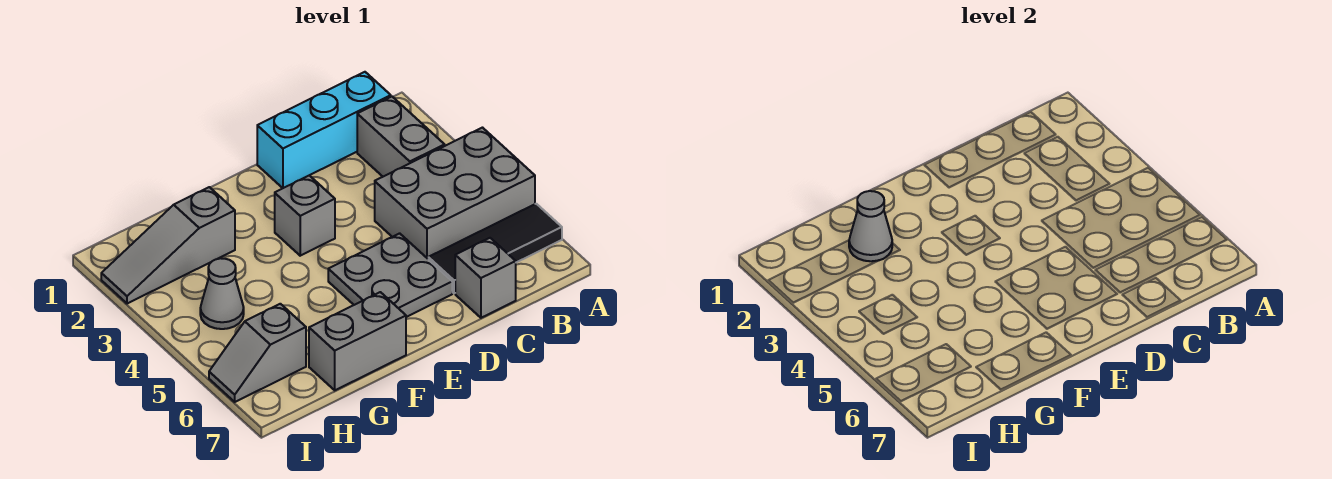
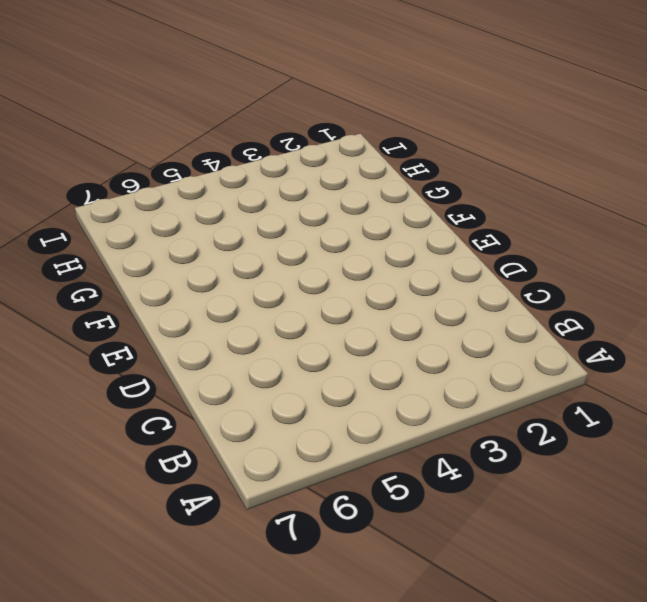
none -> grey 2x3 brick [375,128,535,259]
none -> black 1x3 tile [428,204,562,293]
none -> cyan 1x3 brick [257,72,391,188]

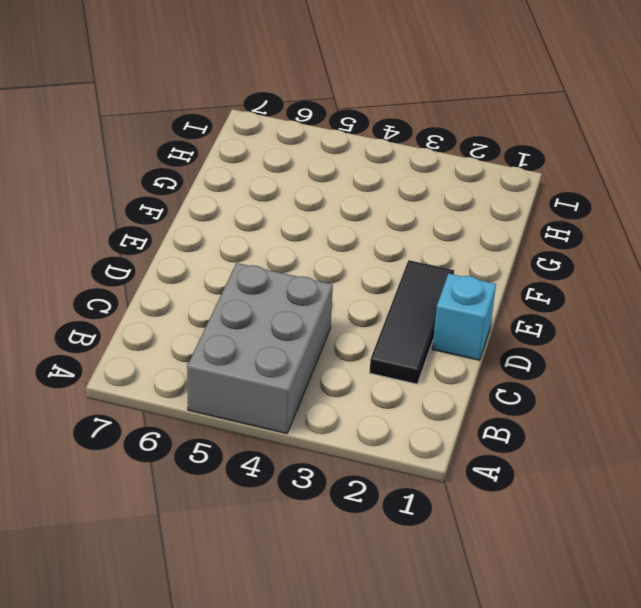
black 1x3 tile [370,260,454,384] -> black 1x3 tile moved to [428,204,562,293]
cyan 1x1 brick [432,274,496,360] -> cyan 1x3 brick [257,72,391,188]
none -> grey 1x2 brick [357,97,445,177]
none -> grey 1x1 brick [455,238,516,318]
none -> grey 2x2 plate [328,233,452,317]

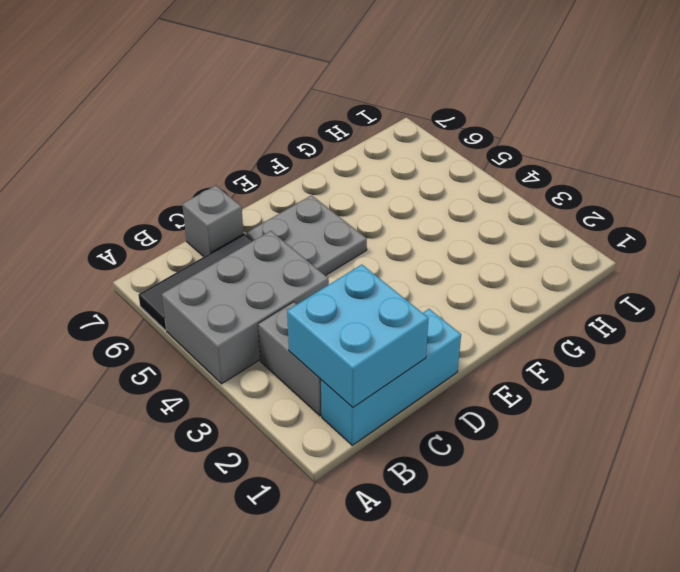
cyan 2x2 brick [287,265,429,408] -> none
none -> grey 1x1 brick [275,175,335,256]
none -> grey 1x2 brick [309,292,406,390]
none -> grey 1x3 slope [101,187,235,304]

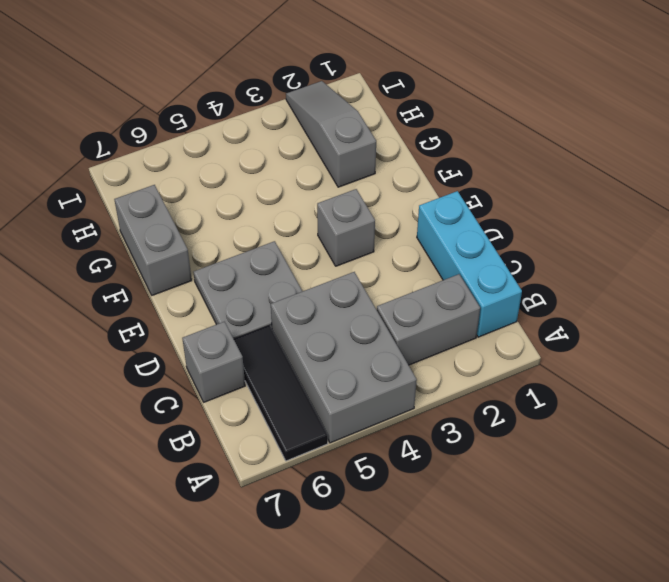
none -> grey 1x1 cone [200,258,244,329]
none -> grey 1x2 slope [209,304,306,402]
none -> grey 1x1 cone [849,191,892,261]

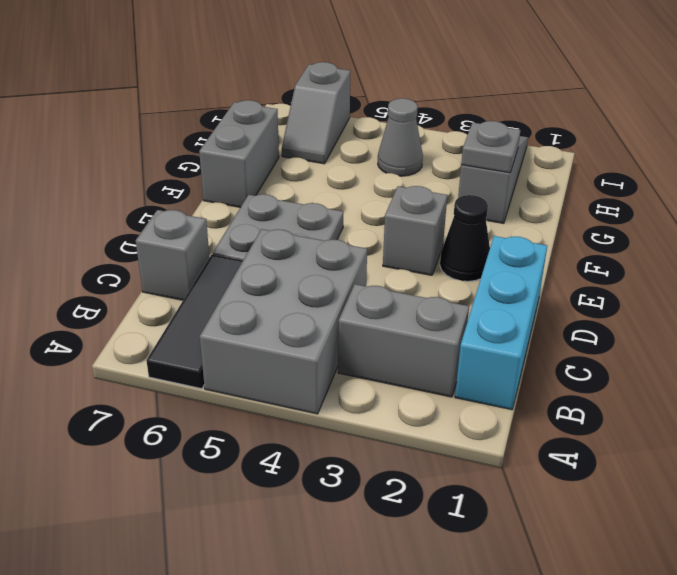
black 1x1 cone [440,195,490,281] -> none
grey 1x1 plate [461,121,521,173] -> grey 1x1 cone [849,191,892,261]
grey 1x2 slope [282,62,350,164] -> grey 1x2 slope turned to [209,304,306,402]

